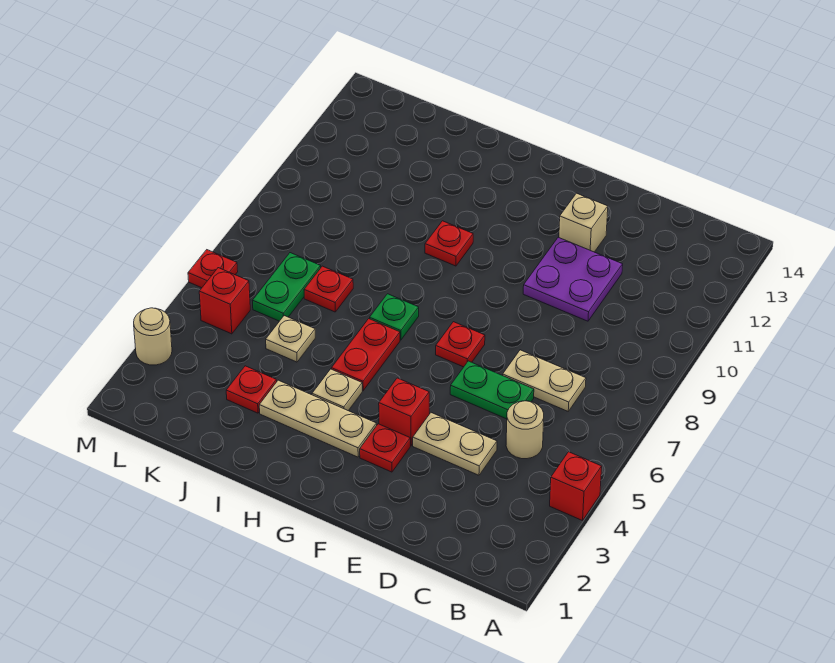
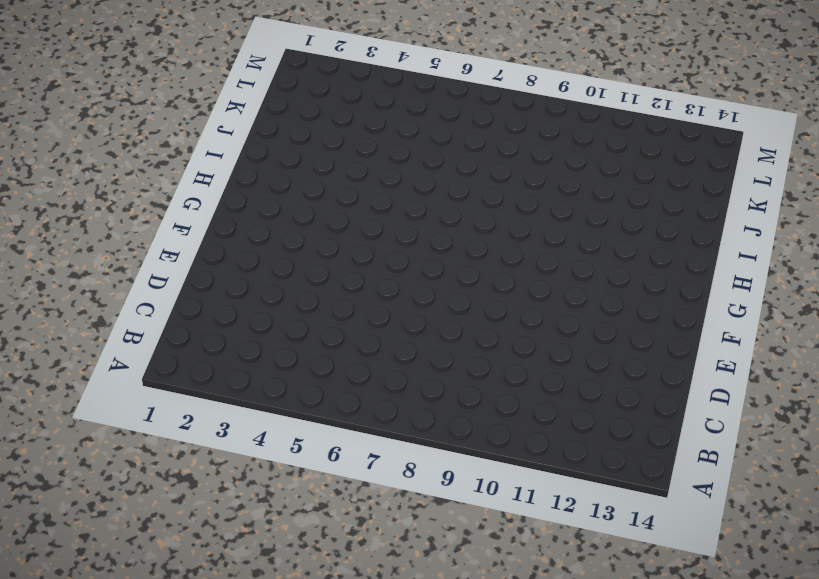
none -> red 1x1 brick [550,452,602,521]
none -> tan 1x1 round brick [506,401,544,459]
none -> tan 1x2 plate [503,350,586,411]

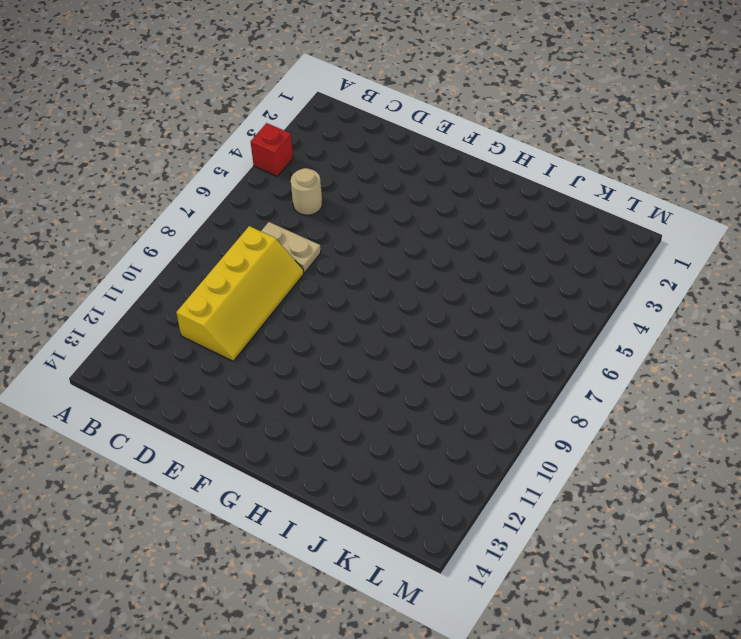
yellow 2x4 slope [176,226,304,361] -> purple 2x2 plate [523,237,623,321]
none -> tan 1x2 plate [413,413,497,475]
none -> green 1x2 plate [450,361,534,419]
none -> tan 1x1 brick [559,193,608,252]

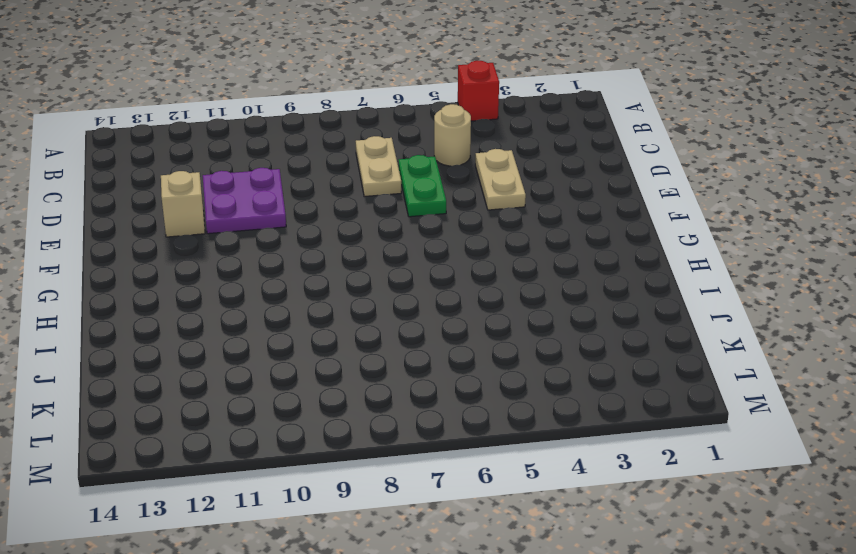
none -> red 1x1 plate [360,424,410,472]
none -> red 1x1 brick [379,378,429,446]
none -> red 1x1 plate [436,322,485,367]

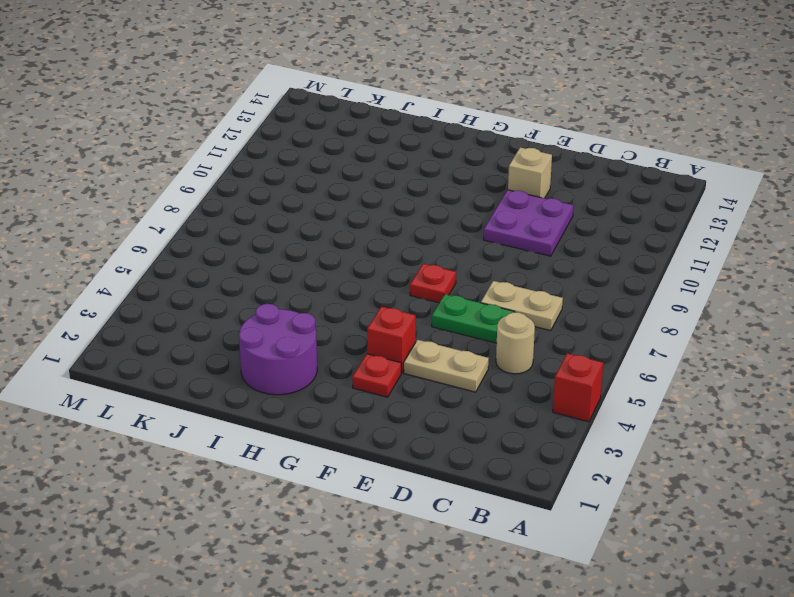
purple 2x2 round brick [239,304,317,395] -> tan 1x3 plate [259,380,377,457]
none -> tan 1x1 plate [312,369,362,411]
none -> red 1x2 plate [331,319,400,391]
none -> green 1x1 plate [370,294,419,340]

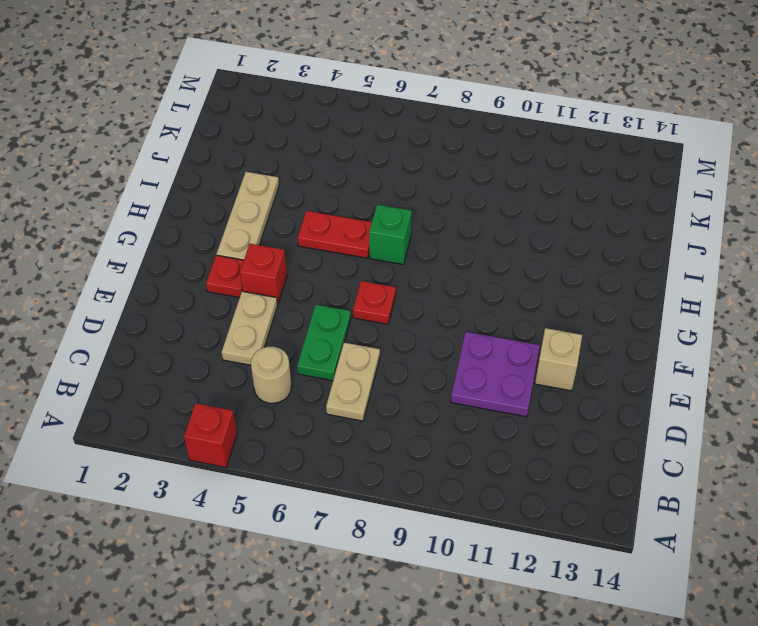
green 1x1 brick [369,205,412,265] -> green 1x1 plate [370,294,419,340]
none -> tan 1x1 plate [312,369,362,411]
none -> red 1x1 plate [425,221,473,266]
none -> red 1x1 plate [226,366,277,413]

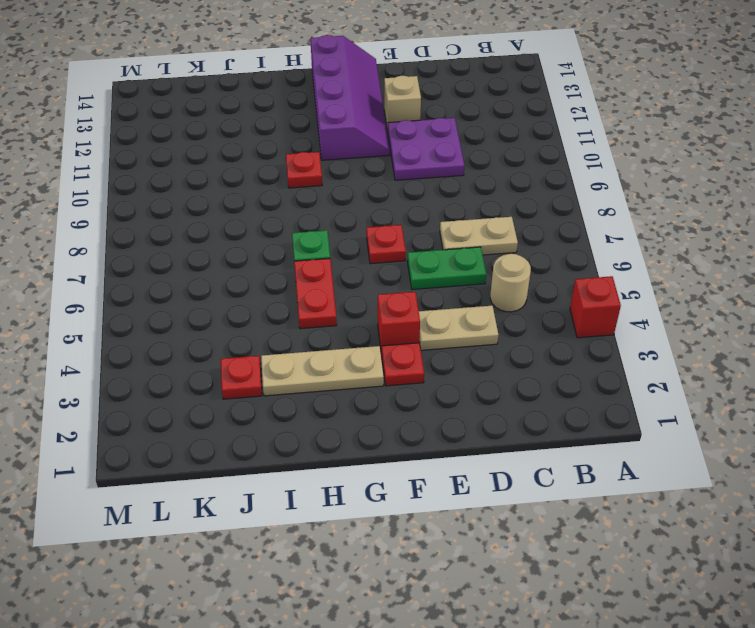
purple 2x4 slope [310,35,390,160] -> none
none -> tan 1x1 plate [312,369,362,411]
none -> tan 1x1 plate [266,316,315,362]
none -> red 1x1 plate [304,266,353,312]

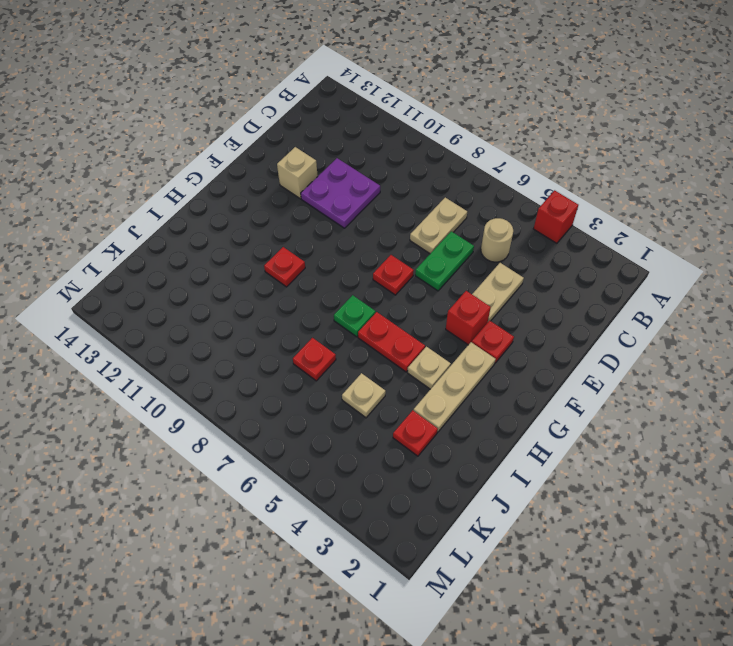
none -> green 1x2 plate [252,253,321,321]
none -> red 1x1 brick [199,268,250,334]
none -> tan 1x1 round brick [134,308,172,365]

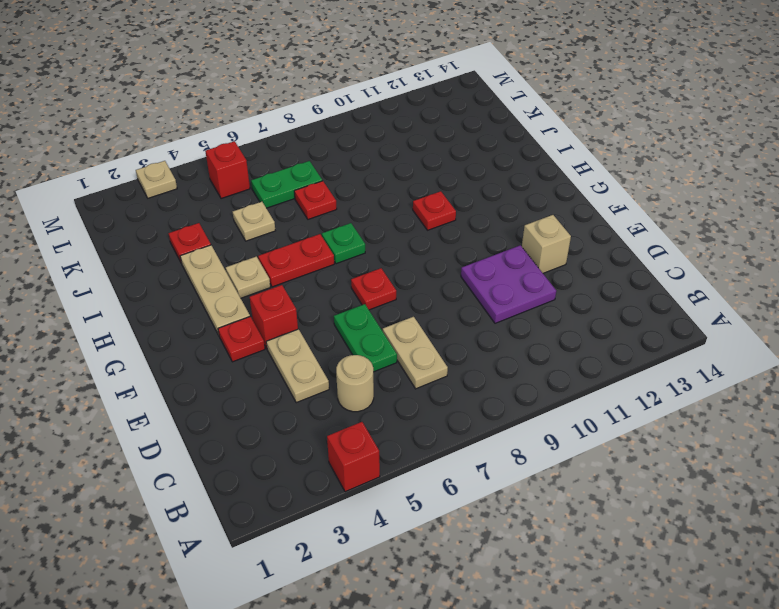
tan 1x1 plate [136,161,177,198] -> tan 1x1 round brick [134,308,172,365]
none -> red 1x1 plate [188,250,238,288]

